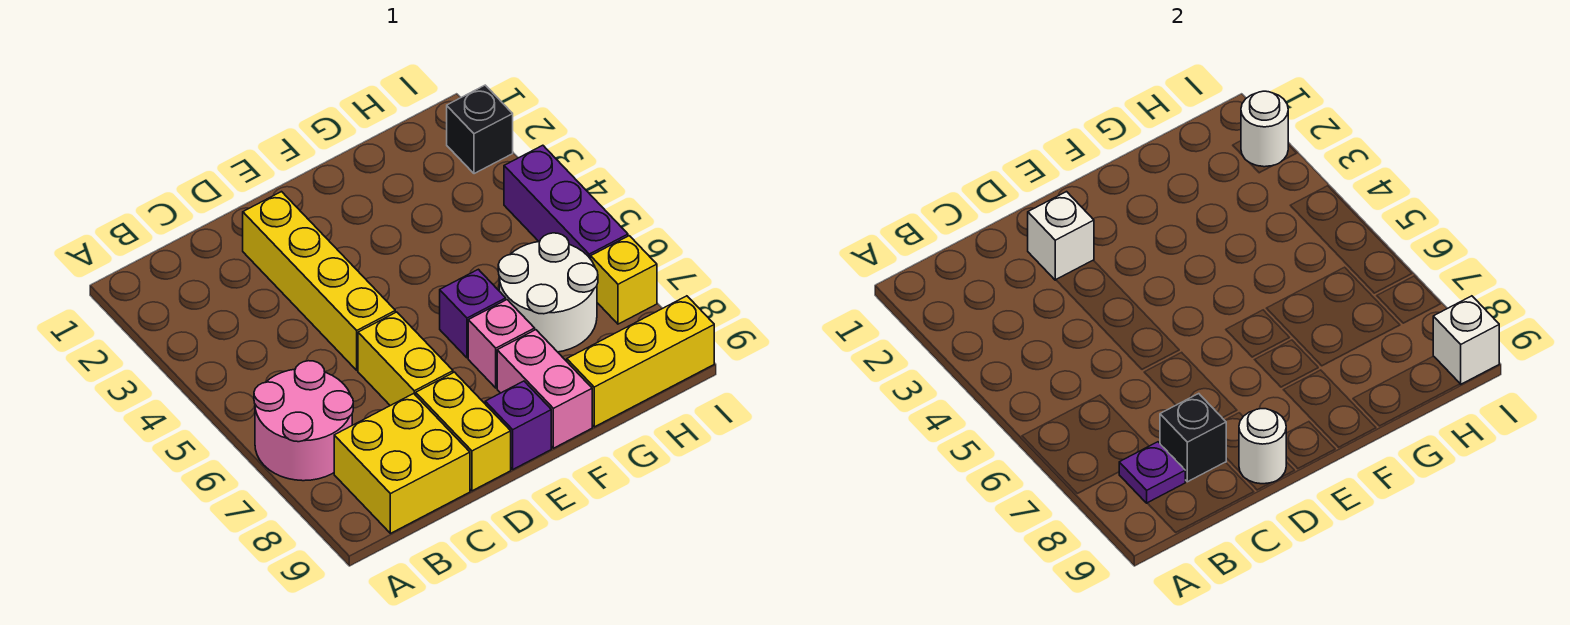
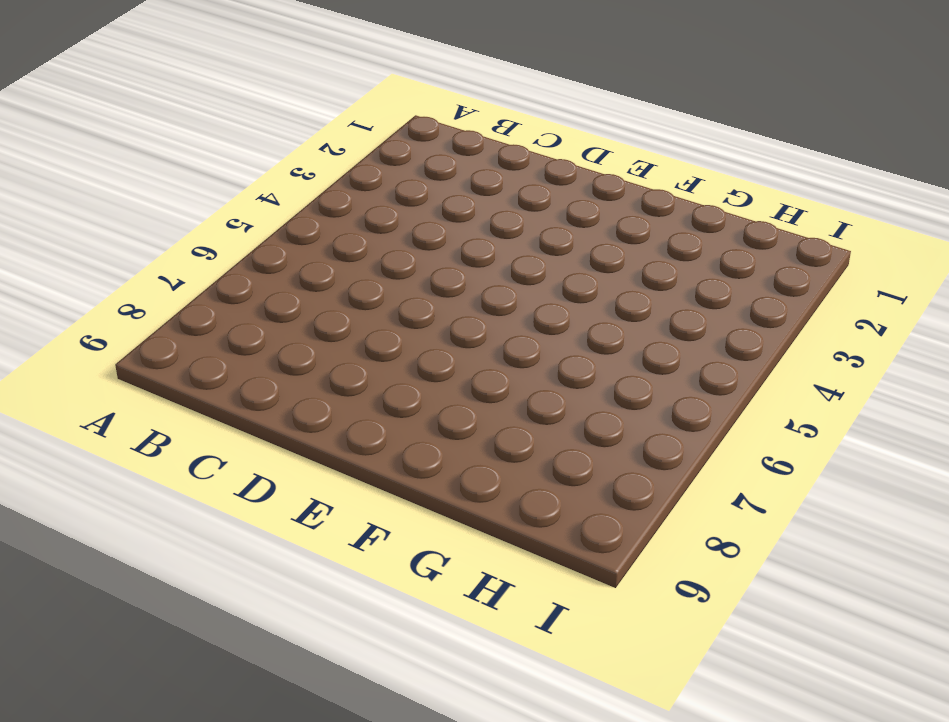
none -> pink 2x2 round brick [254,361,353,481]
none -> yellow 2x2 brick [334,394,470,533]
none -> yellow 1x4 brick [243,192,395,370]

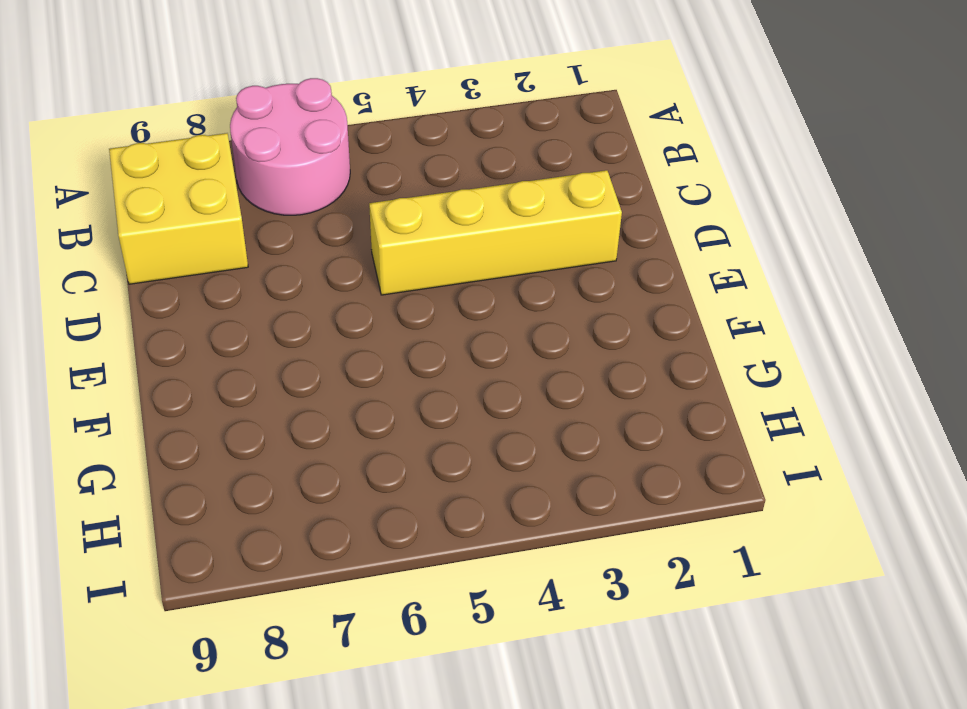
none -> yellow 1x2 brick [358,312,453,406]
none -> yellow 1x2 brick [416,372,511,491]
none -> purple 1x1 brick [485,381,551,469]

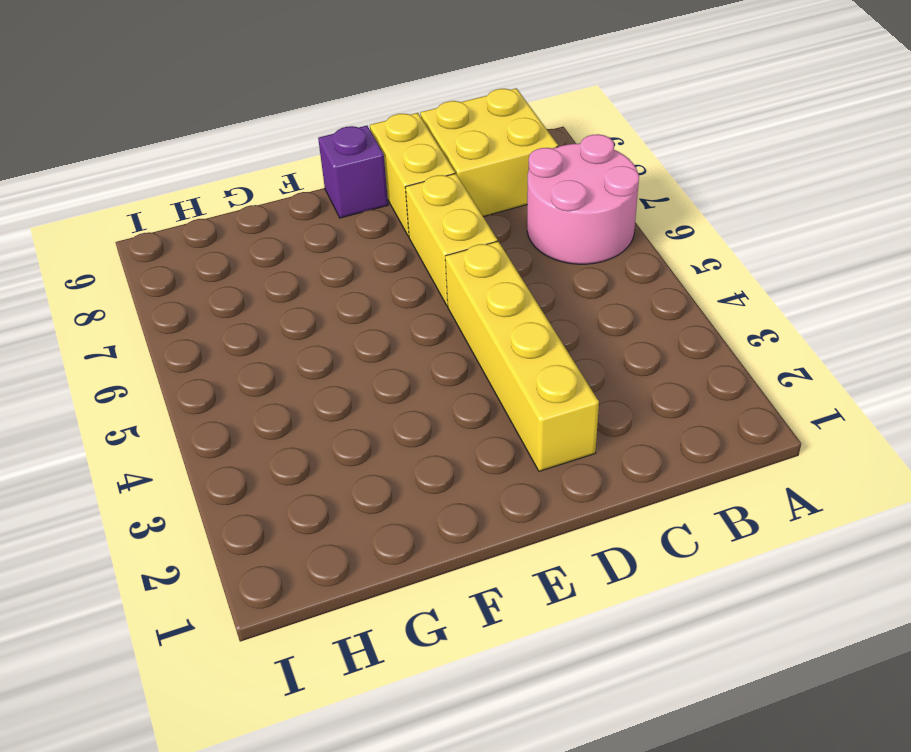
none -> purple 1x1 brick [440,269,506,358]
none -> pink 1x1 brick [468,300,535,388]
none -> pink 1x2 brick [497,330,592,448]

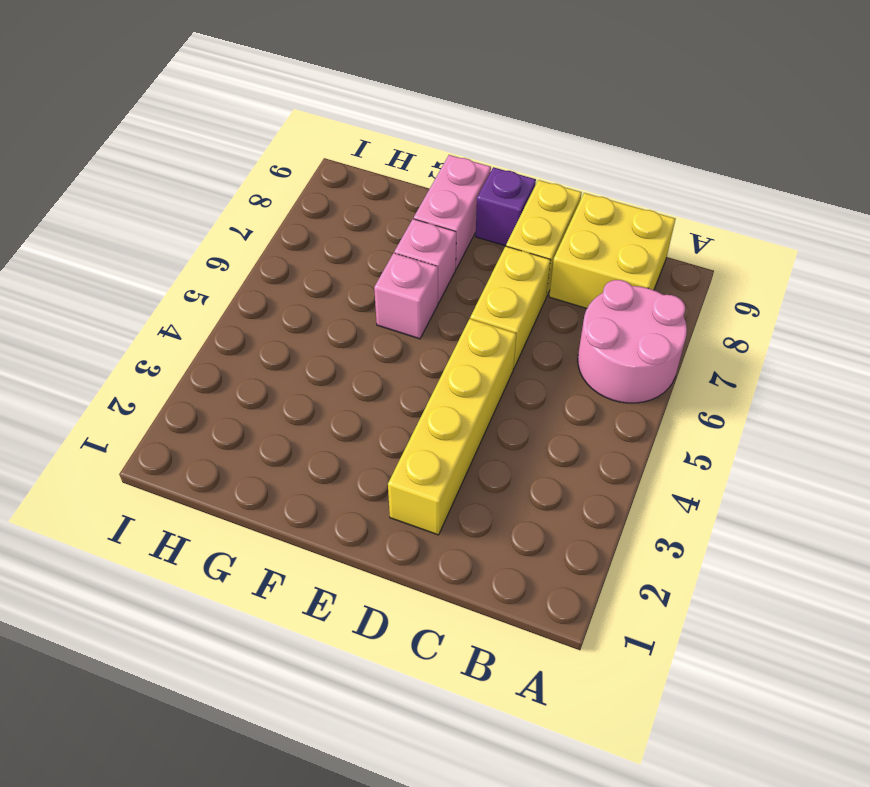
pink 1x1 brick [374,253,438,339] -> purple 1x1 brick [440,269,506,358]
none -> white 2x2 round brick [498,233,598,352]
none -> yellow 1x3 brick [567,296,714,427]
none -> black 1x1 brick [447,85,513,174]

